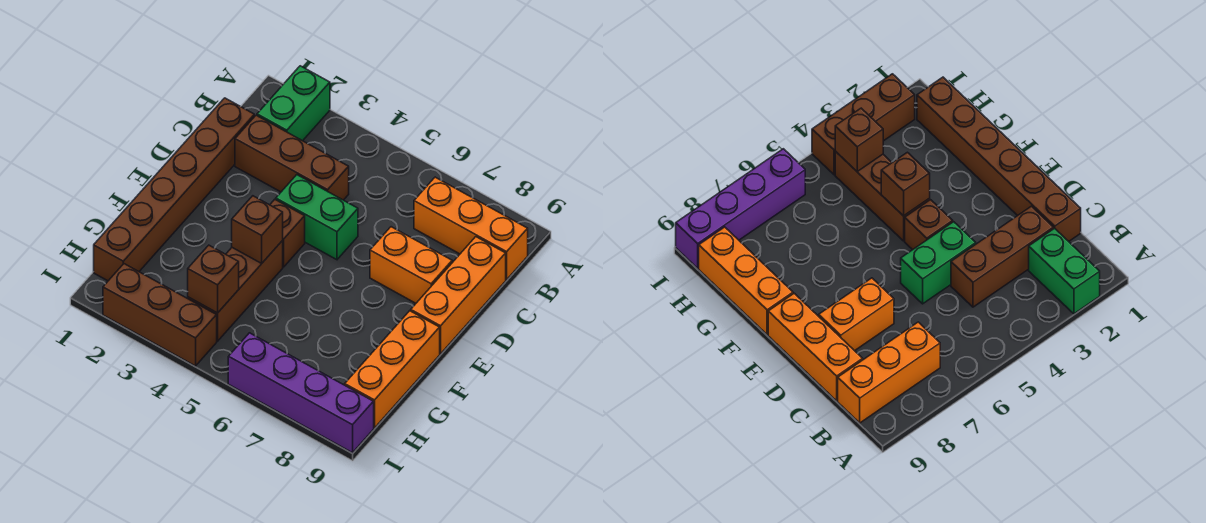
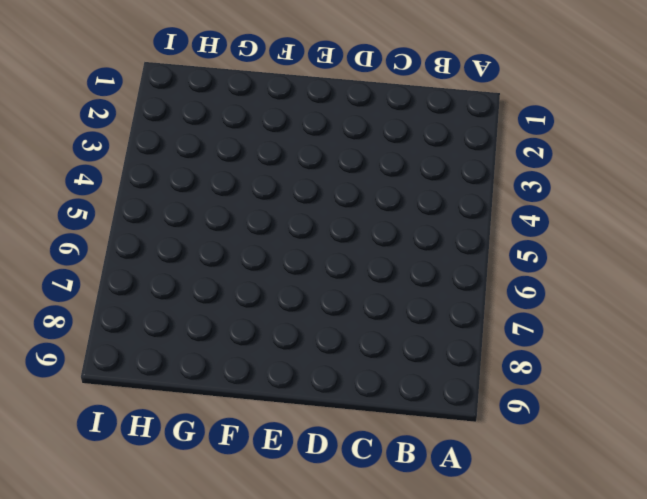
none -> green 1x2 brick [257,66,330,141]
none -> orange 1x3 brick [414,177,528,280]
none -> brown 1x6 brick [94,98,254,281]

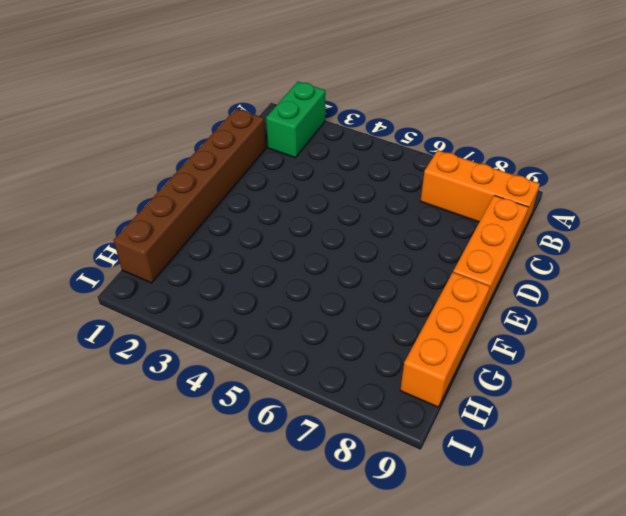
none -> brown 1x3 brick [235,115,349,200]
none -> green 1x2 brick [276,175,358,260]
none -> orange 1x2 brick [370,227,452,303]

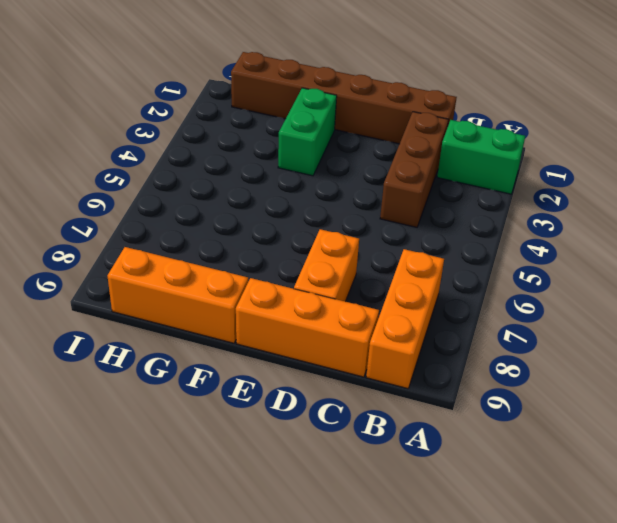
green 1x2 brick [278,88,337,176] -> green 1x2 brick moved to [276,175,358,260]
none -> brown 1x1 brick [270,199,305,267]
none -> brown 1x3 brick [188,241,283,341]
none -> brown 1x3 brick [103,264,217,366]

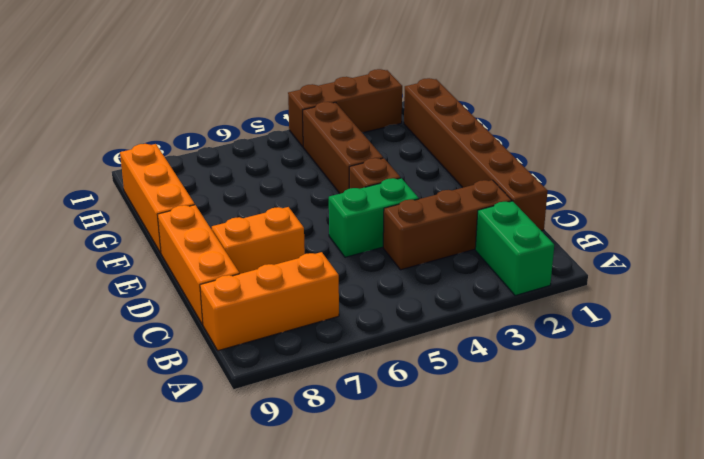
none -> purple 1x4 brick [228,333,374,453]
none -> brown 1x1 brick [232,196,283,263]
none -> brown 1x1 brick [188,245,239,313]

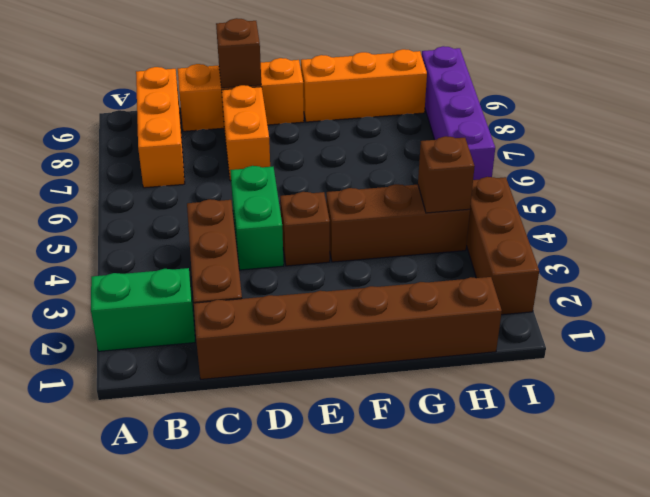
brown 1x1 brick [216,18,261,88] -> brown 1x1 brick moved to [232,196,283,263]

